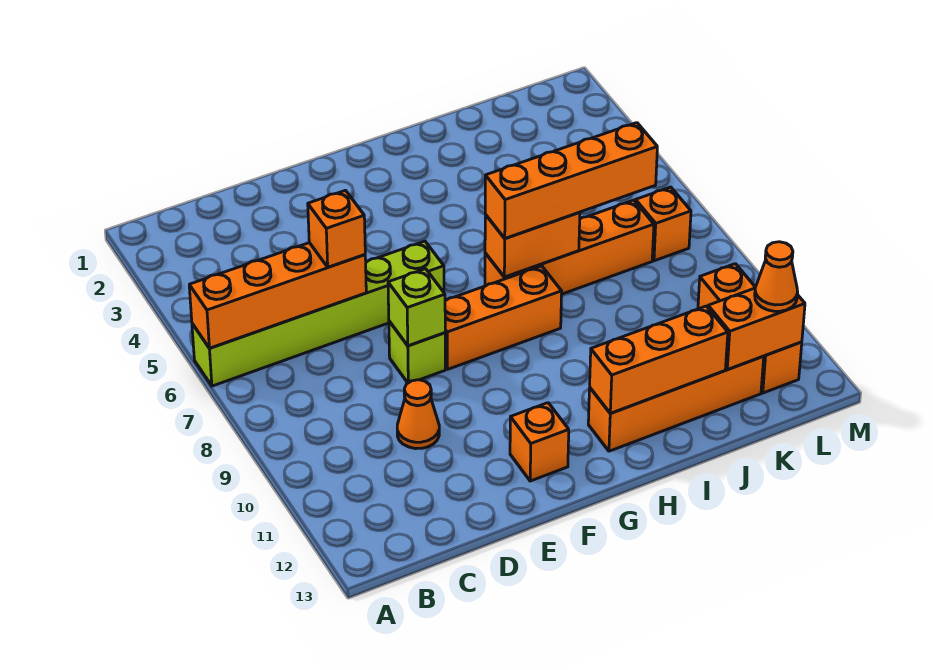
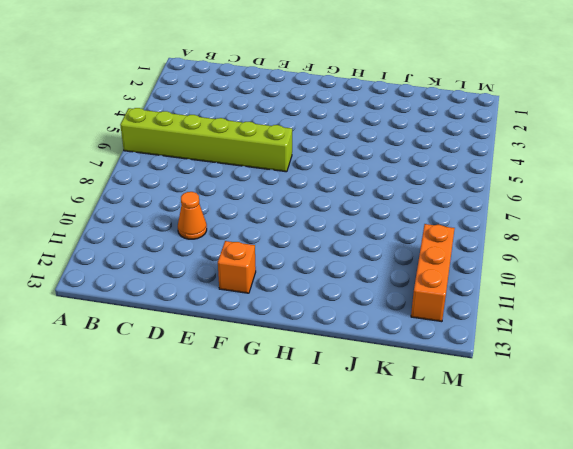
none -> lime 1x1 brick [389,321,445,383]
none -> orange 1x3 brick [445,266,562,369]
none -> orange 1x4 brick [485,200,654,294]

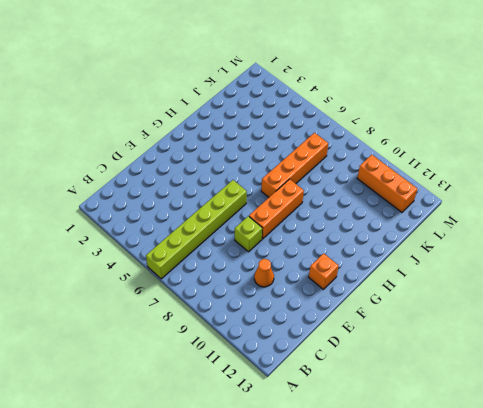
none -> orange 1x4 brick [588,356,764,451]
none -> orange 1x1 brick [636,187,691,261]
none -> orange 1x4 brick [189,243,366,348]

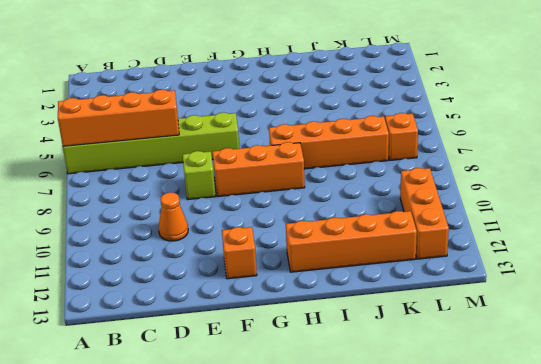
none -> lime 1x1 brick [388,269,445,346]
none -> orange 1x2 brick [485,212,580,277]
none -> orange 1x3 brick [590,306,728,413]

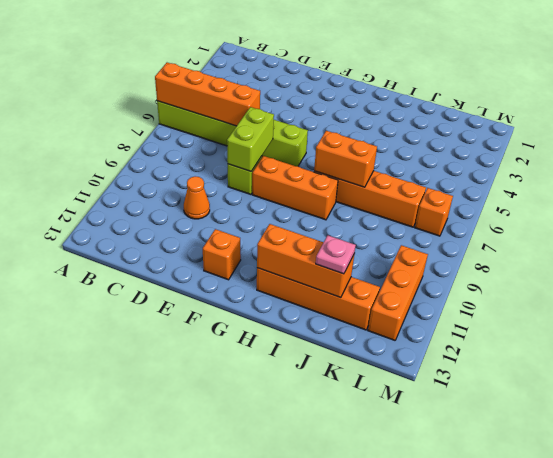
lime 1x2 brick [227,107,274,171] -> lime 1x1 brick [388,269,445,346]
pink 1x1 plate [316,235,356,274] -> none
none -> orange 1x2 brick [708,288,805,369]
none -> orange 1x1 brick [308,190,365,267]
none -> orange 1x4 brick [485,123,657,239]

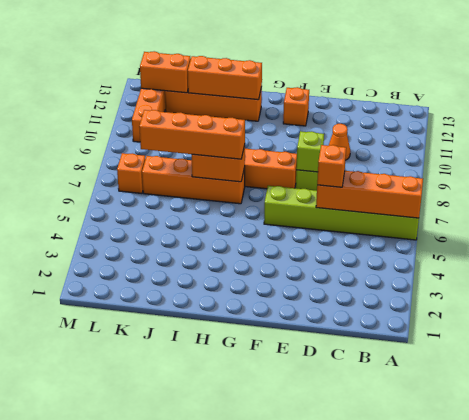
none -> orange 1x1 cone [755,242,798,311]

